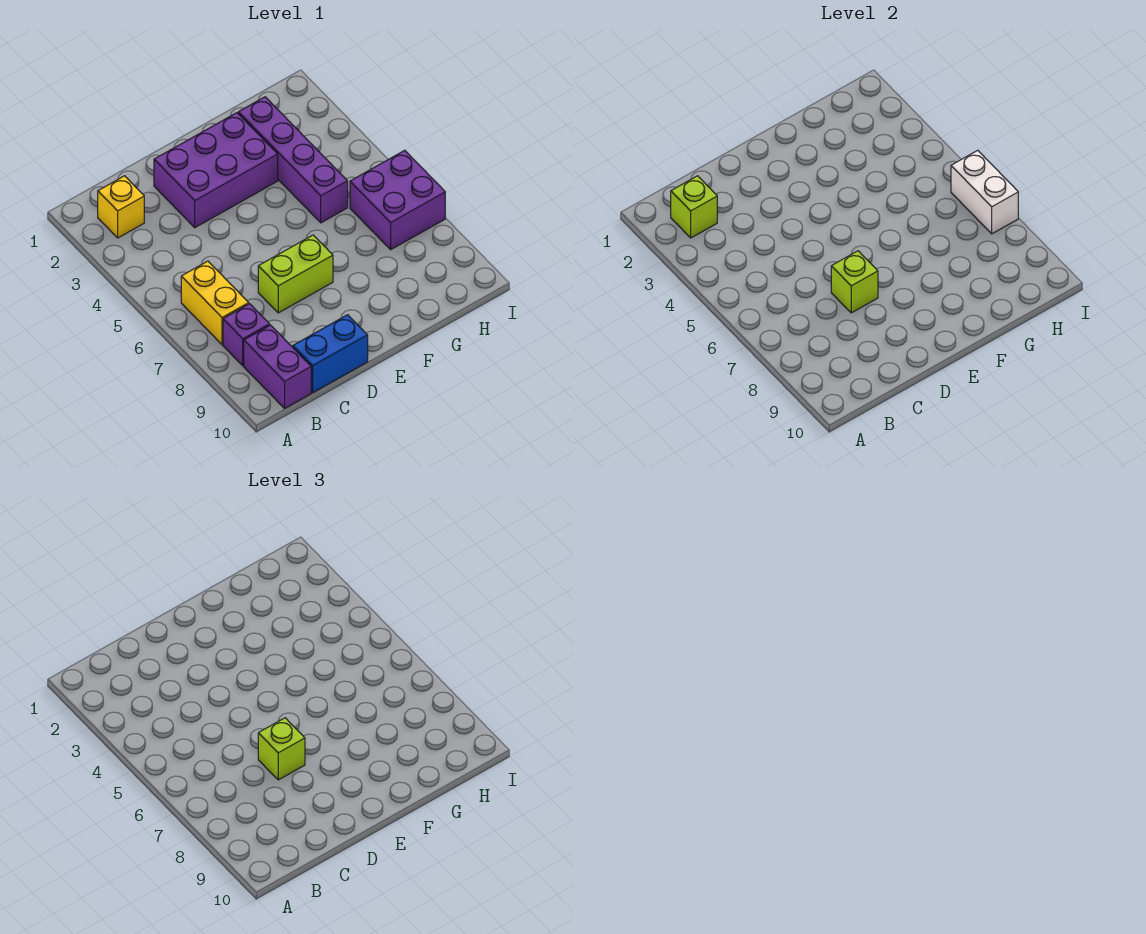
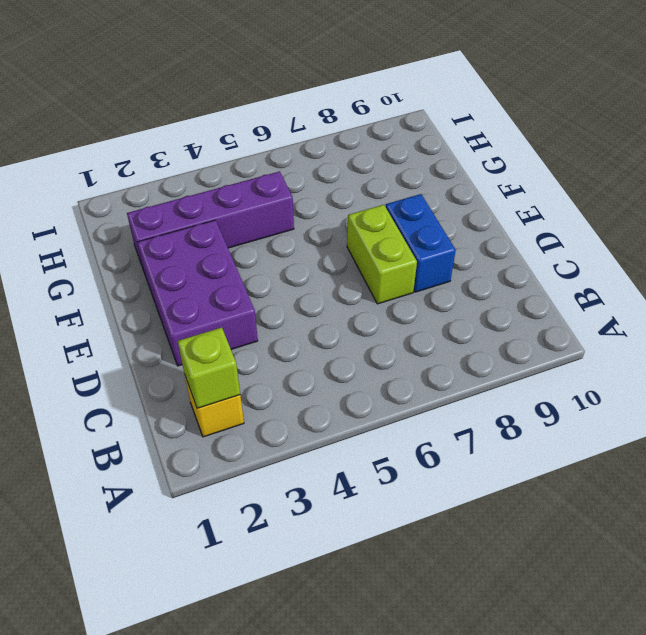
blue 1x2 brick [386,194,456,292] -> blue 1x2 brick moved to [293,315,368,392]
none -> yellow 1x2 brick [181,261,249,344]
none -> purple 1x1 brick [223,304,270,366]
none -> purple 1x2 brick [244,325,311,408]

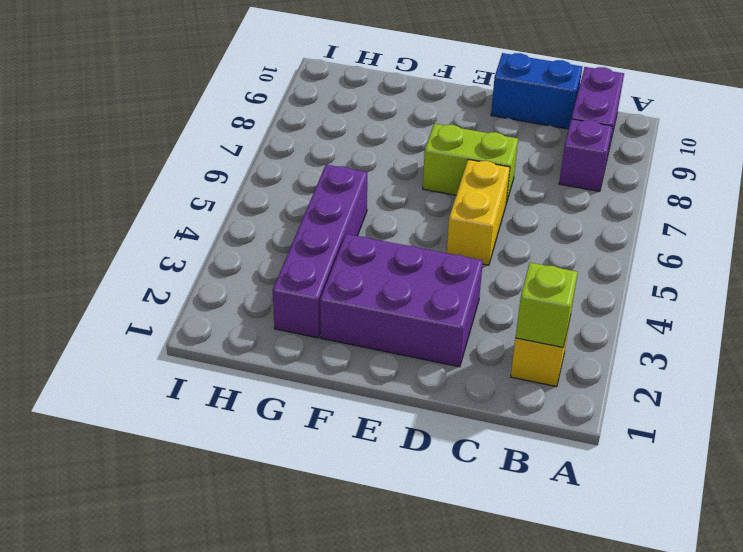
yellow 1x2 brick [447,159,510,265] -> yellow 1x2 brick moved to [181,261,249,344]
none -> purple 2x2 brick [350,150,445,249]
none -> lime 1x1 brick [831,251,878,313]
none -> white 1x2 brick [951,150,1018,234]

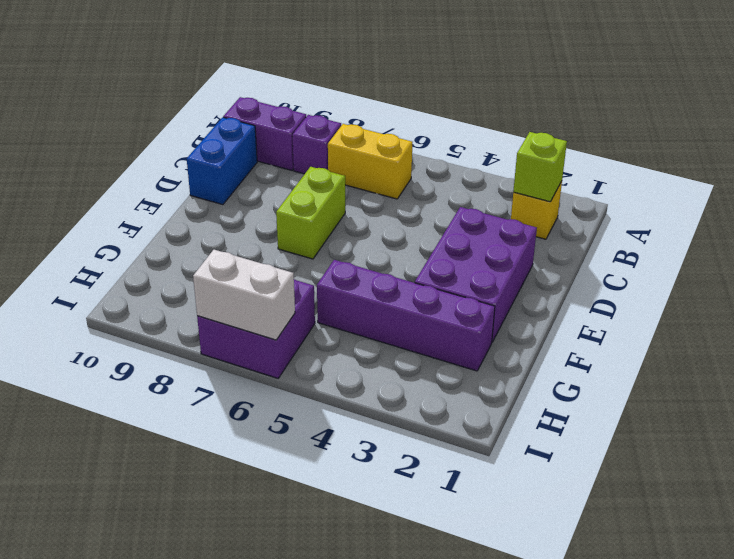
none -> lime 1x1 brick [831,251,878,313]
none -> lime 1x1 brick [258,718,305,780]

